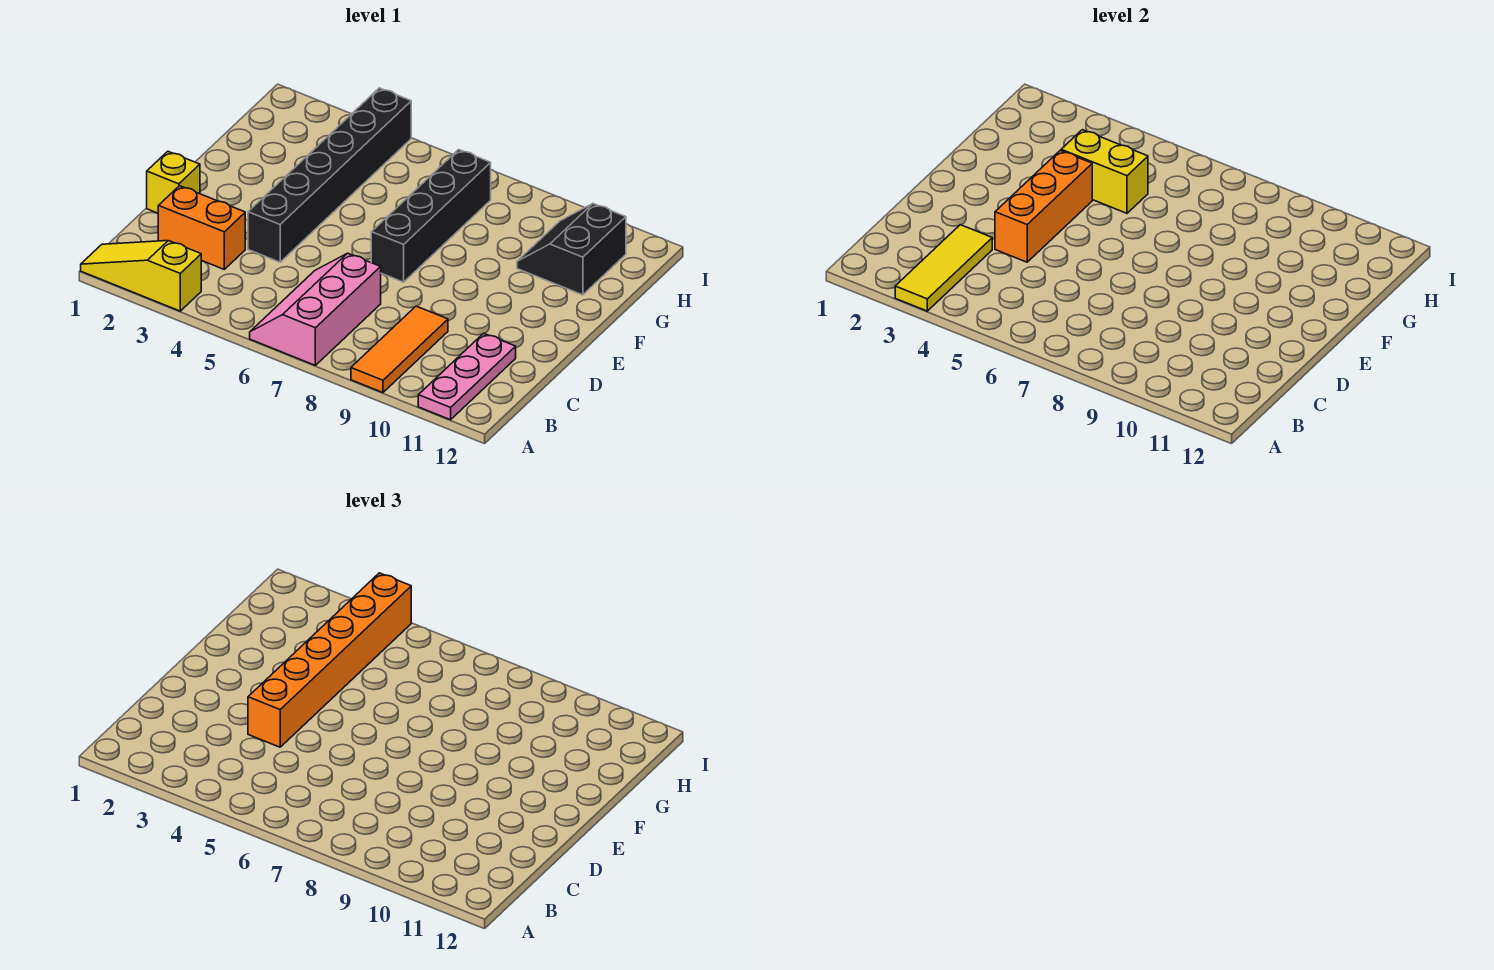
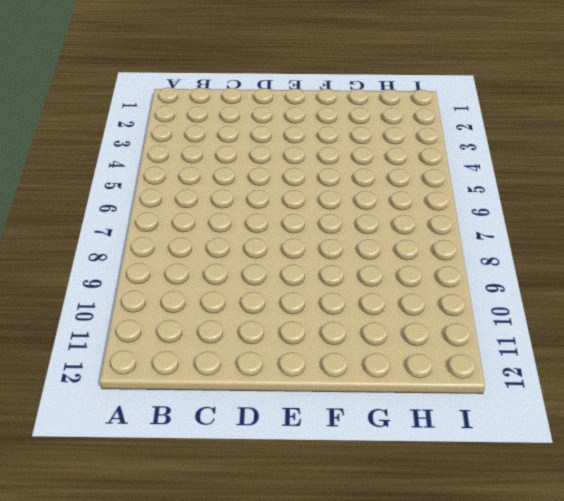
none -> yellow 1x3 slope [81,241,201,311]
none -> pink 2x3 slope [250,253,381,365]
none -> orange 1x3 tile [351,306,448,393]

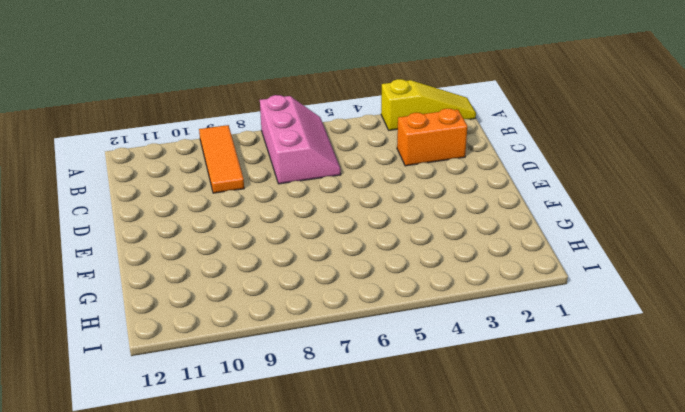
none -> pink 1x3 plate [418,333,516,420]
none -> yellow 1x1 brick [147,151,200,213]
none -> black 1x6 brick [248,88,411,262]

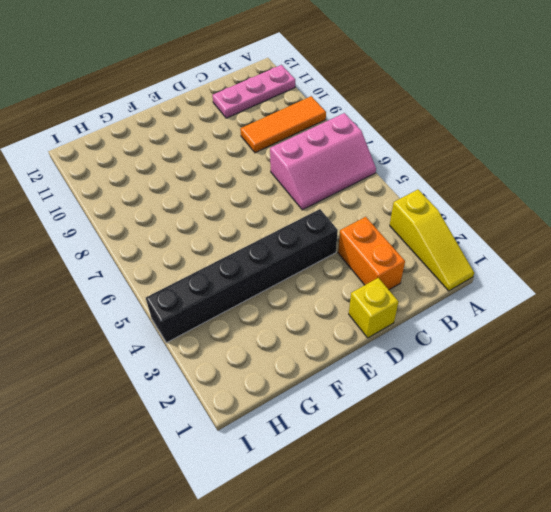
none -> black 1x4 brick [371,150,491,282]
none -> black 2x2 slope [517,204,626,295]
none -> yellow 1x3 tile [895,225,992,311]

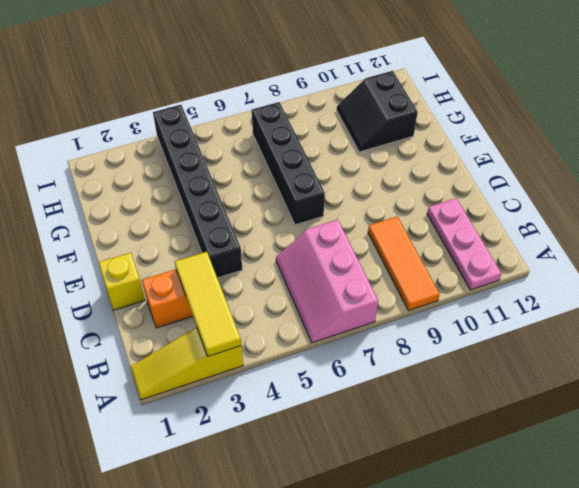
none -> orange 1x3 brick [995,150,1092,262]
none -> yellow 1x2 brick [1061,130,1148,213]
none -> orange 1x6 brick [248,573,411,747]

